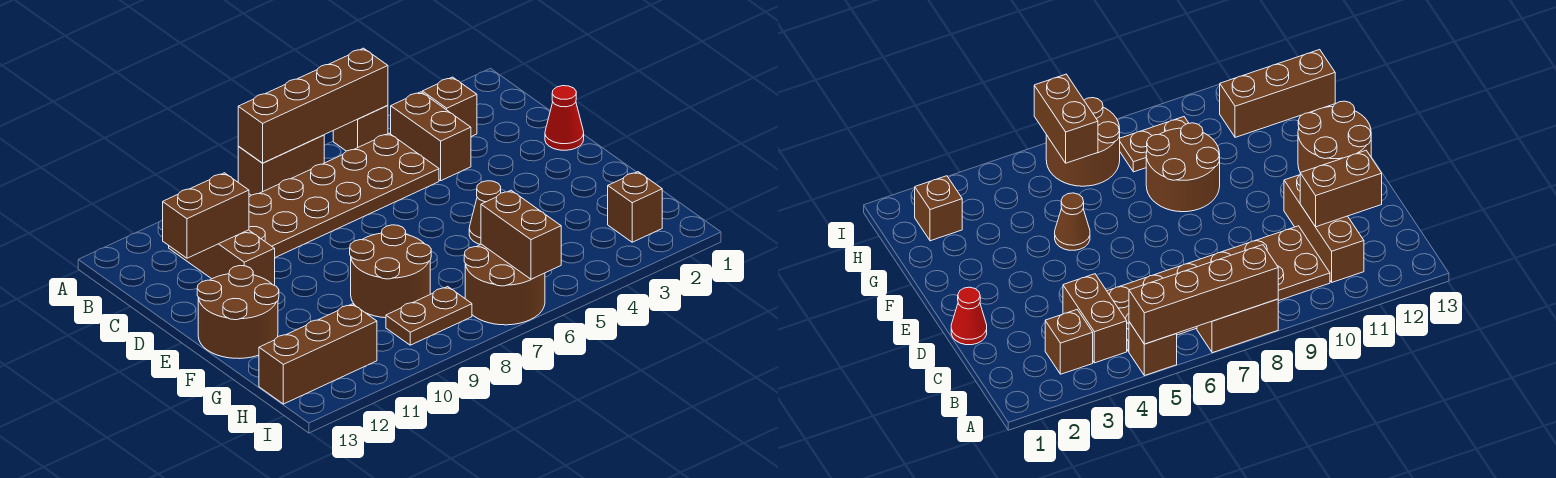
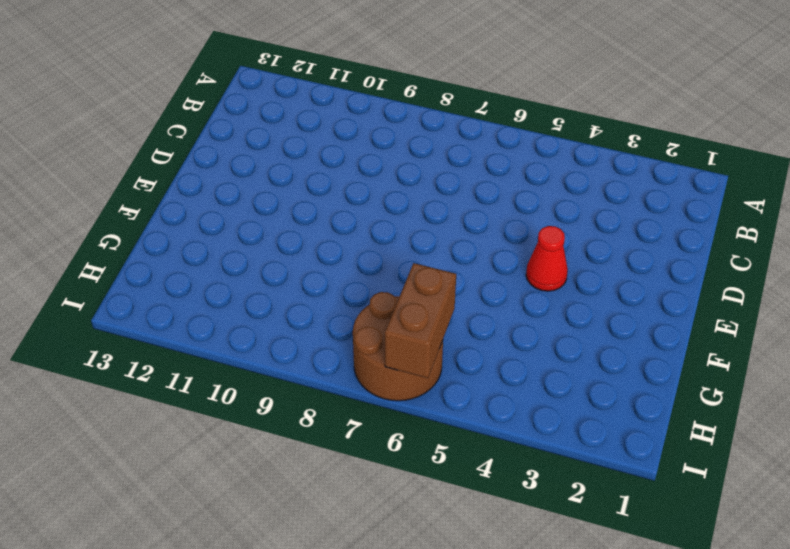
red 1x1 cone [526,226,568,291] -> red 1x1 cone moved to [545,86,584,150]
none -> brown 1x1 brick [333,105,388,151]
none -> brown 1x2 brick [238,135,324,195]
none -> brown 1x1 brick [422,77,477,137]

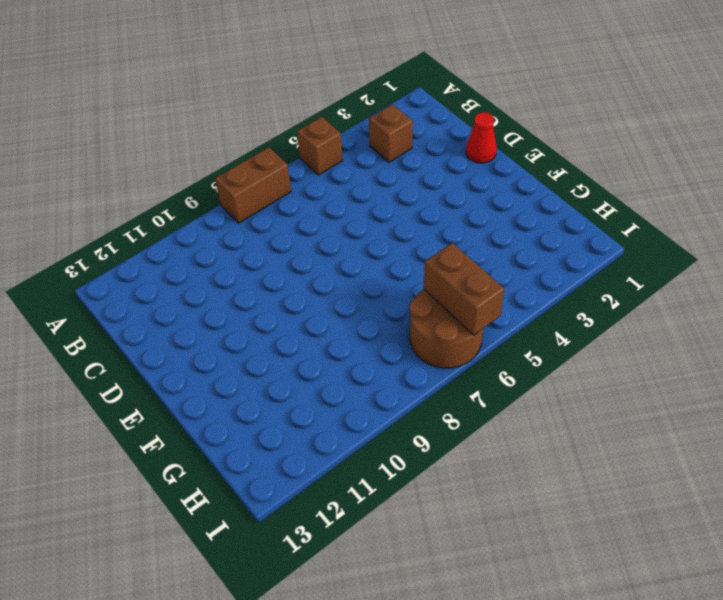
none -> brown 1x2 brick [391,92,471,181]
none -> brown 2x6 plate [249,133,439,257]
none -> brown 1x3 brick [169,230,275,285]

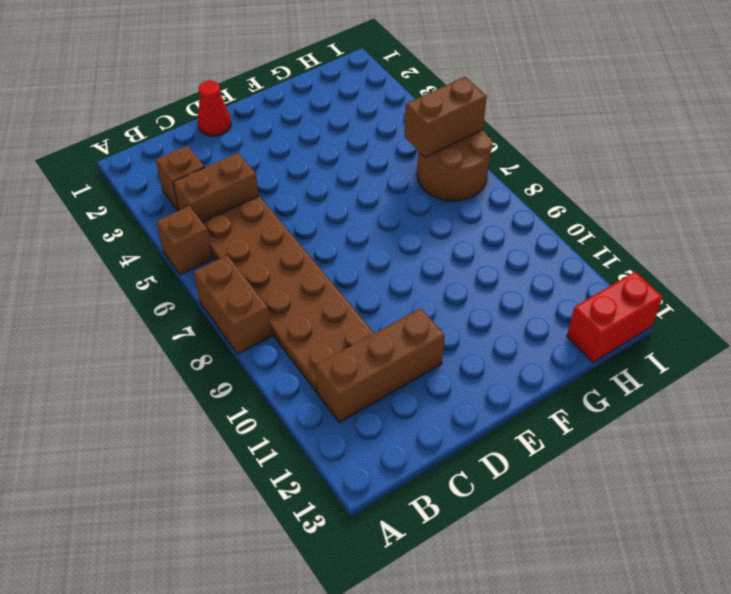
red 1x2 brick [567,272,663,362] -> brown 1x3 brick [259,304,377,404]
none -> brown 2x2 round brick [197,266,279,359]
none -> brown 1x1 cone [469,181,501,244]
none -> brown 2x2 round brick [350,225,431,318]

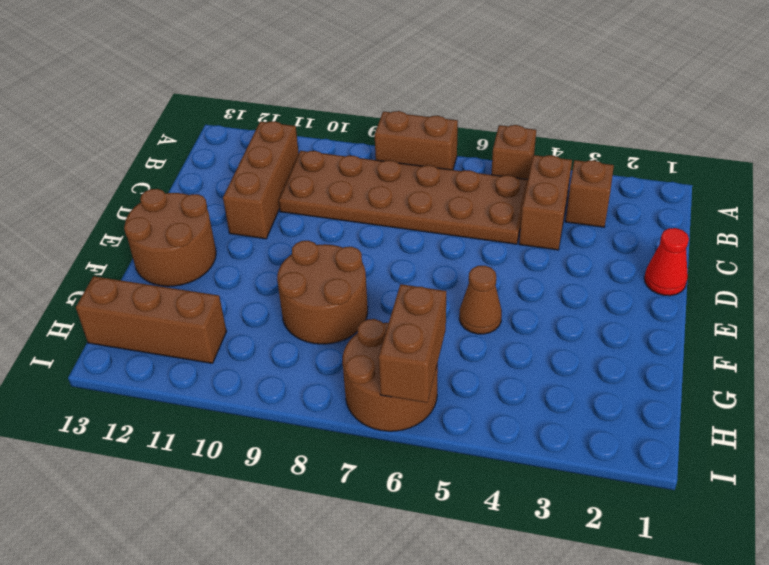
none -> brown 1x1 brick [608,172,662,242]
none -> brown 1x2 plate [386,287,472,345]
none -> brown 1x4 brick [238,48,388,163]

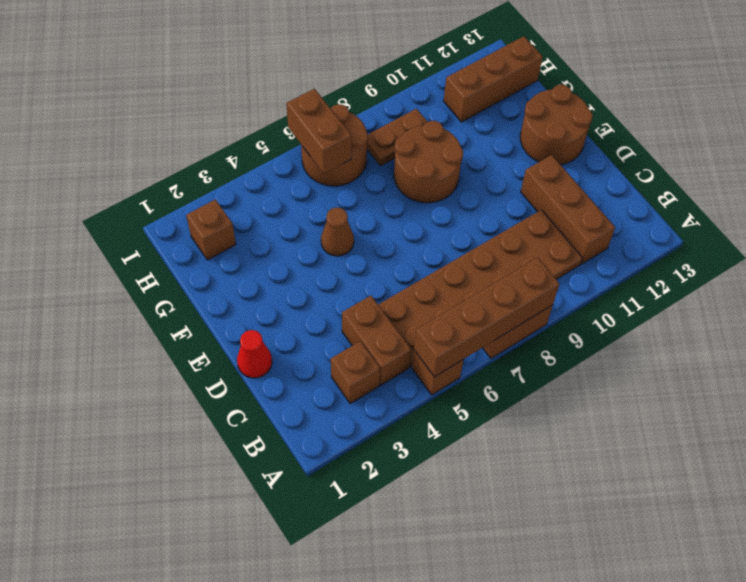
none -> brown 1x2 brick [163,173,249,258]

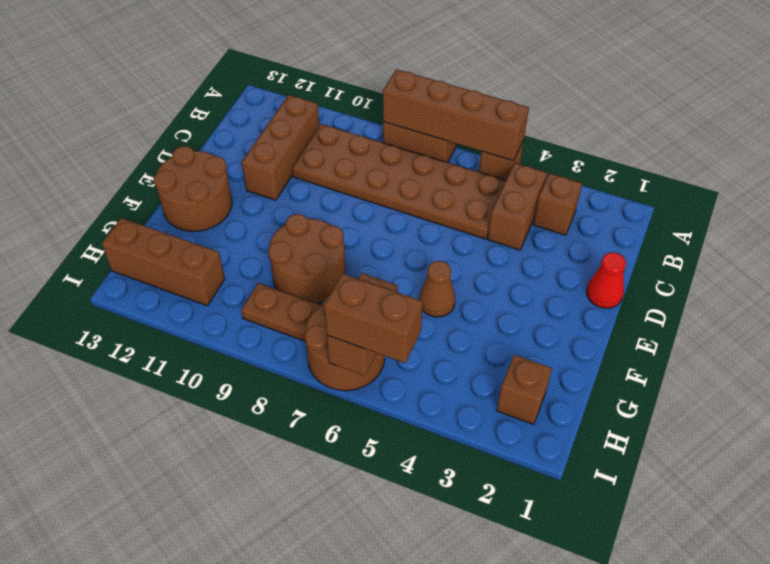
brown 1x2 brick [324,273,423,363] -> brown 1x2 brick moved to [163,173,249,258]

